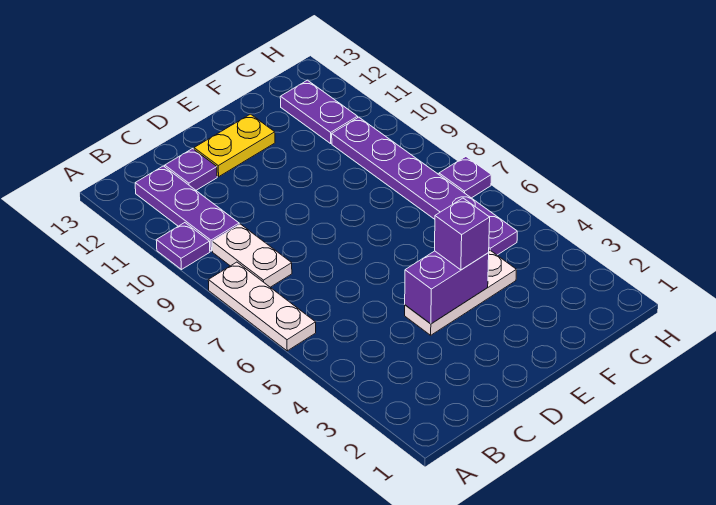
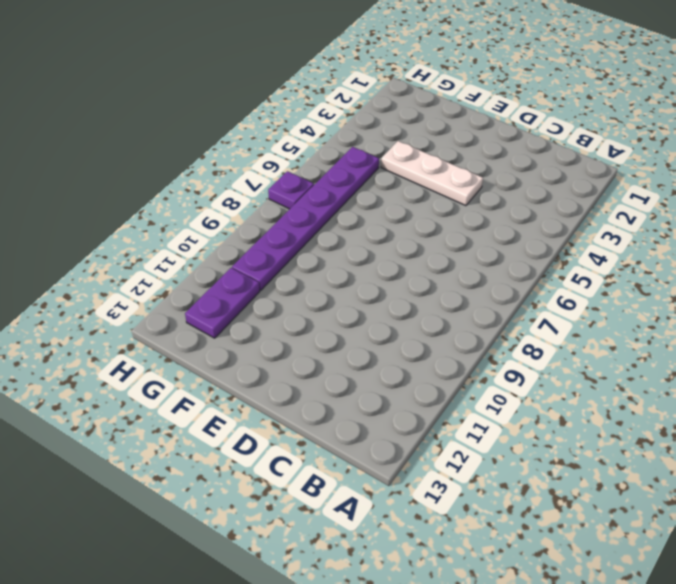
none -> white 1x3 plate [208,262,316,351]
none -> purple 1x1 plate [156,223,210,270]
none -> white 1x2 plate [212,224,292,287]

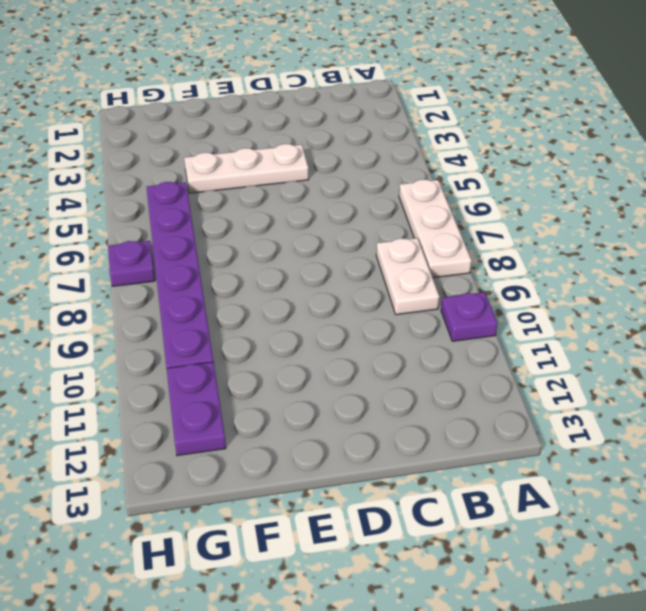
none -> purple 1x3 plate [135,166,239,251]
none -> purple 1x1 plate [165,149,217,190]
none -> yellow 1x2 plate [194,114,275,177]

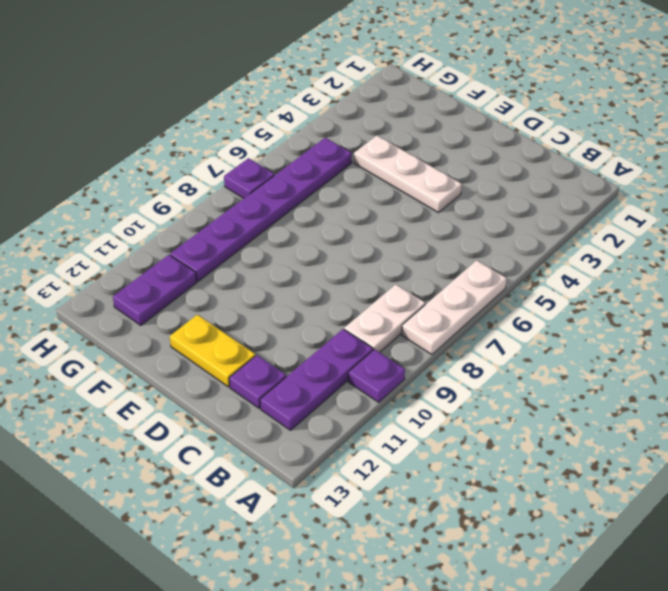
none -> purple 1x2 brick [405,251,489,324]
none -> purple 1x1 brick [435,198,490,270]

